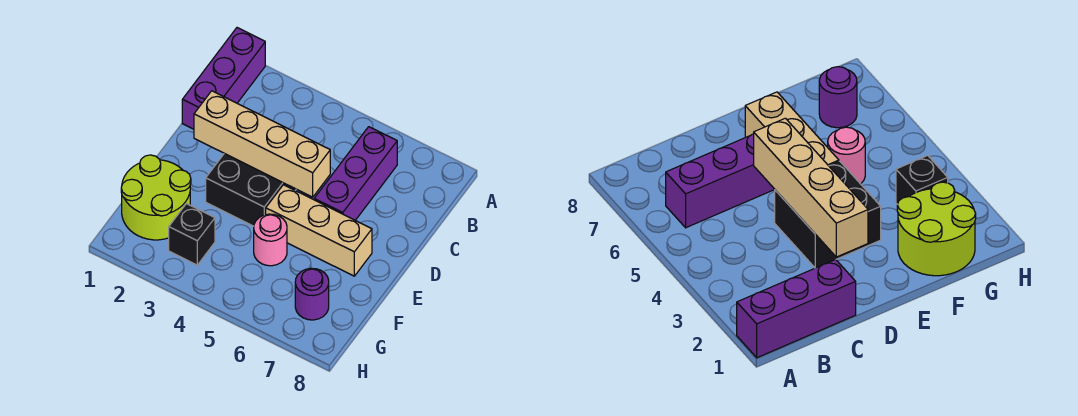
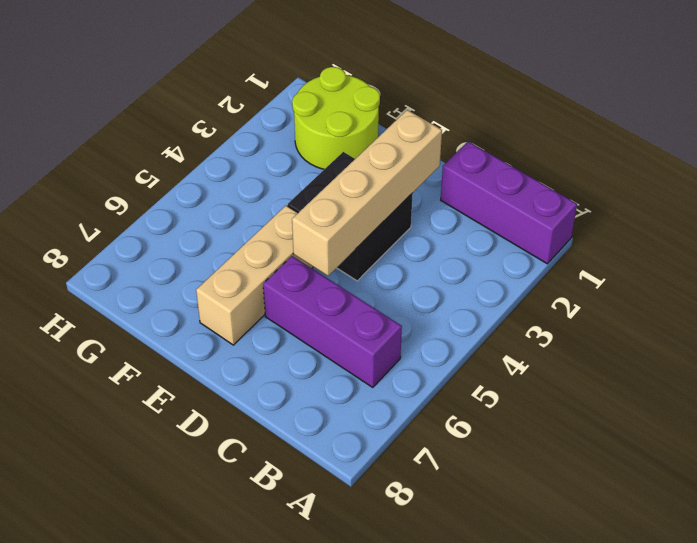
none -> pink 1x1 round brick [254,214,287,266]
none -> black 1x1 brick [169,204,215,265]

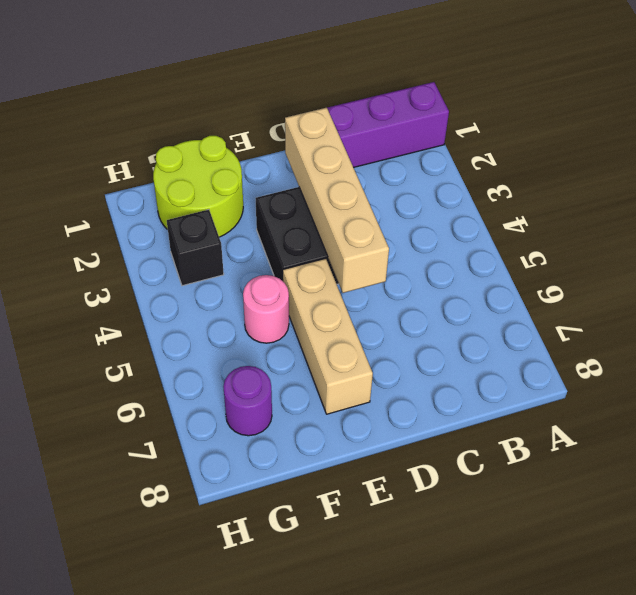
none -> purple 1x3 brick [314,127,397,220]

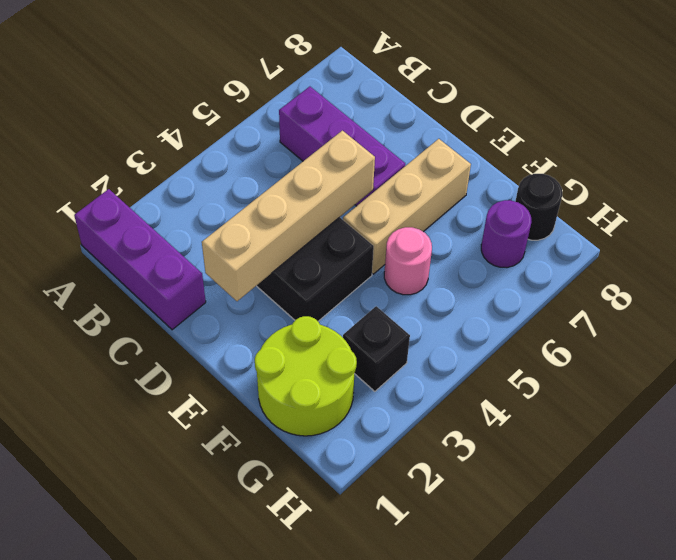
black 1x1 round brick [515,174,562,240] -> none

